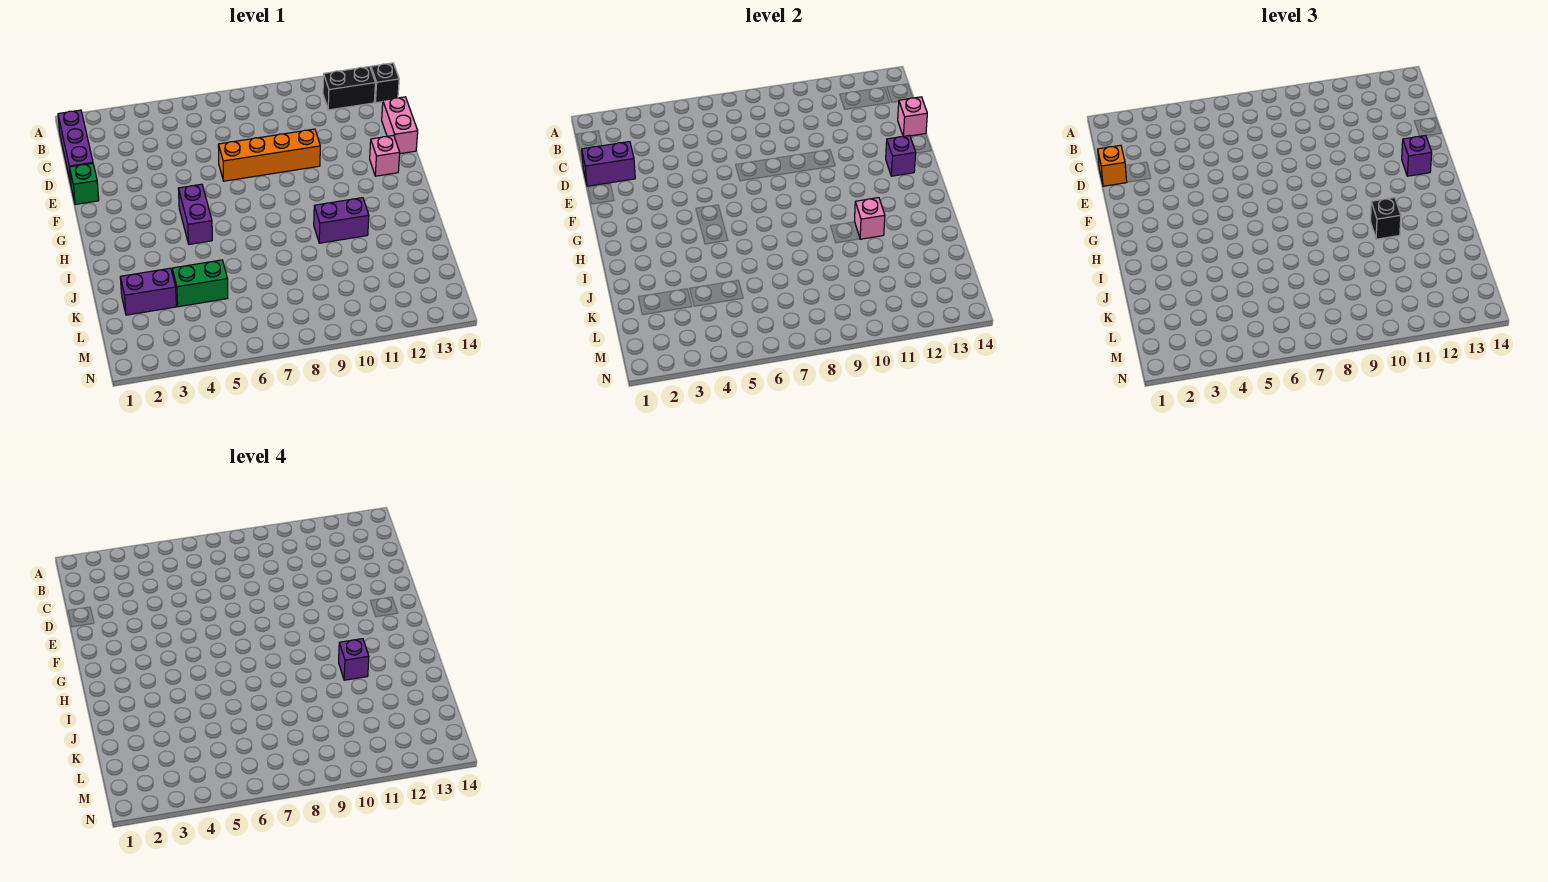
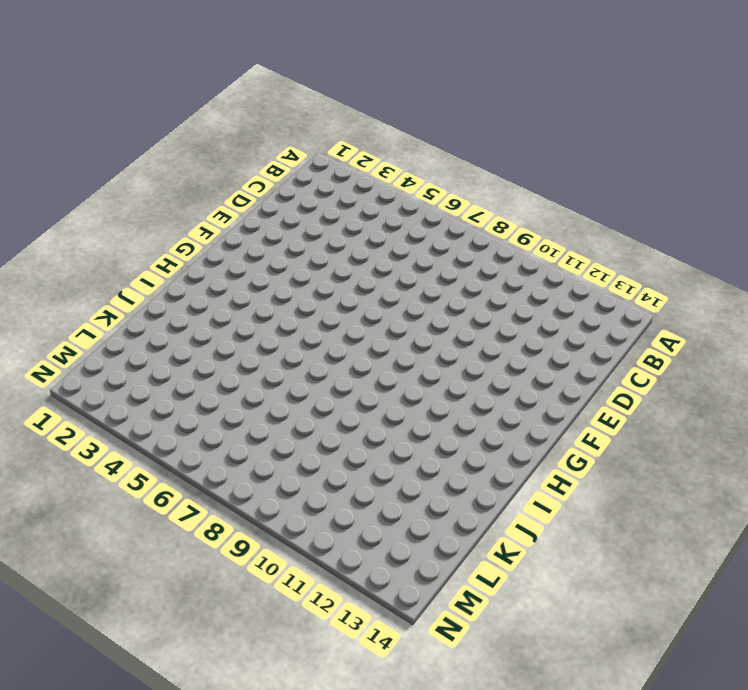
none -> purple 1x3 brick [58,110,93,184]
none -> black 1x2 brick [323,67,375,110]
none -> black 1x1 brick [371,63,399,103]

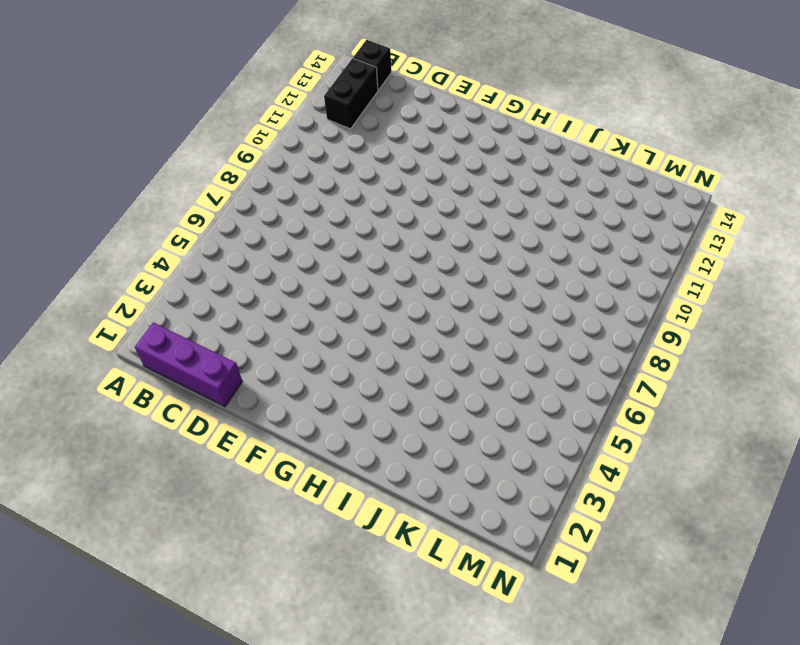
none -> pink 1x2 brick [382,97,418,154]
none -> green 1x1 brick [69,163,99,205]
none -> orange 1x4 brick [218,129,320,181]

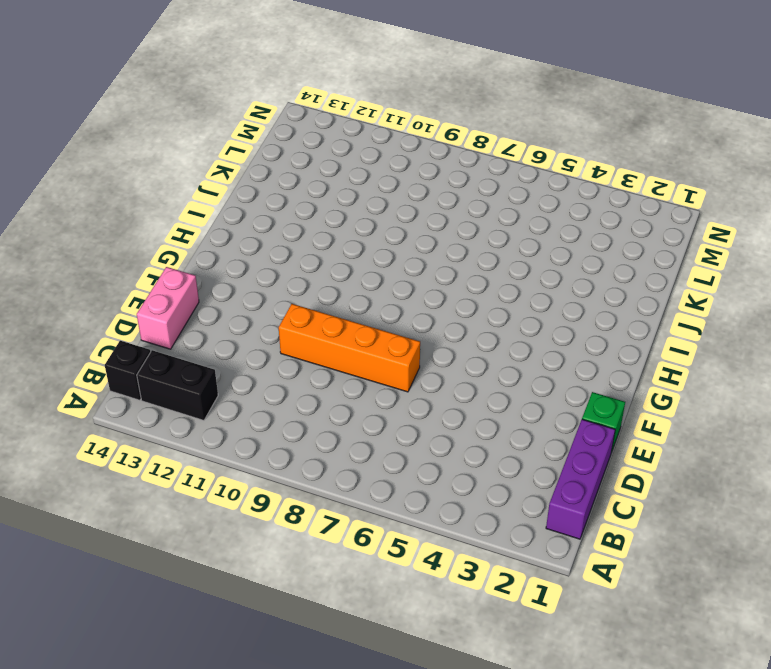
none -> pink 1x1 brick [370,135,400,176]
none -> purple 1x2 brick [178,184,212,244]
none -> purple 1x2 brick [314,198,369,243]

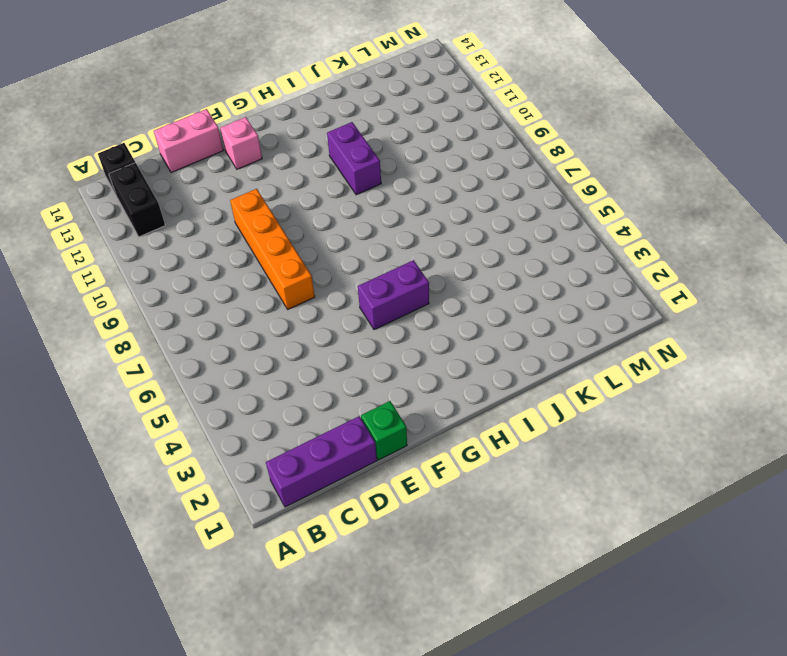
none -> purple 1x2 brick [120,268,176,315]
none -> green 1x2 brick [172,260,228,307]
none -> purple 1x2 brick [582,142,635,186]

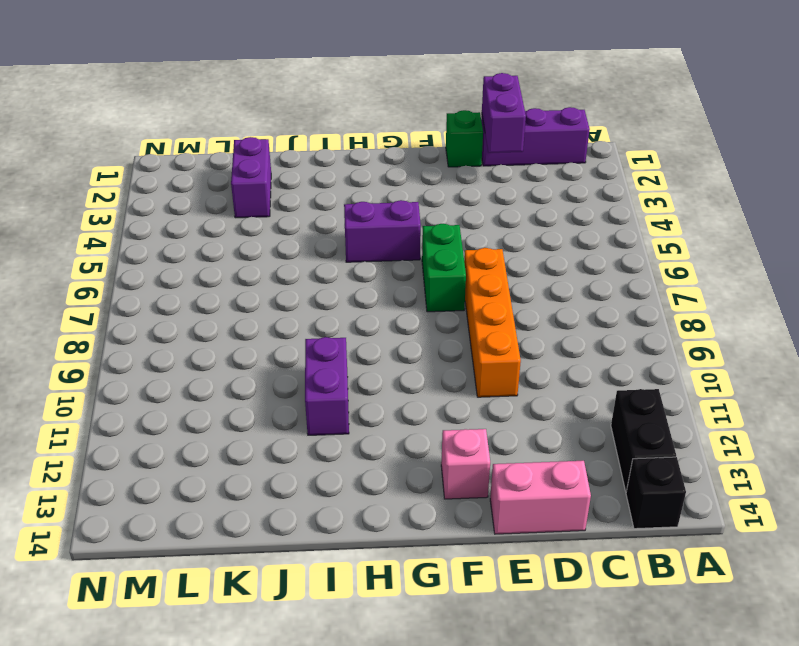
green 1x2 brick [422,224,466,312] -> green 1x2 brick moved to [172,260,228,307]
none -> pink 1x1 brick [898,97,927,136]
none -> purple 1x1 brick [886,135,916,176]
none -> pink 1x1 brick [855,198,885,239]

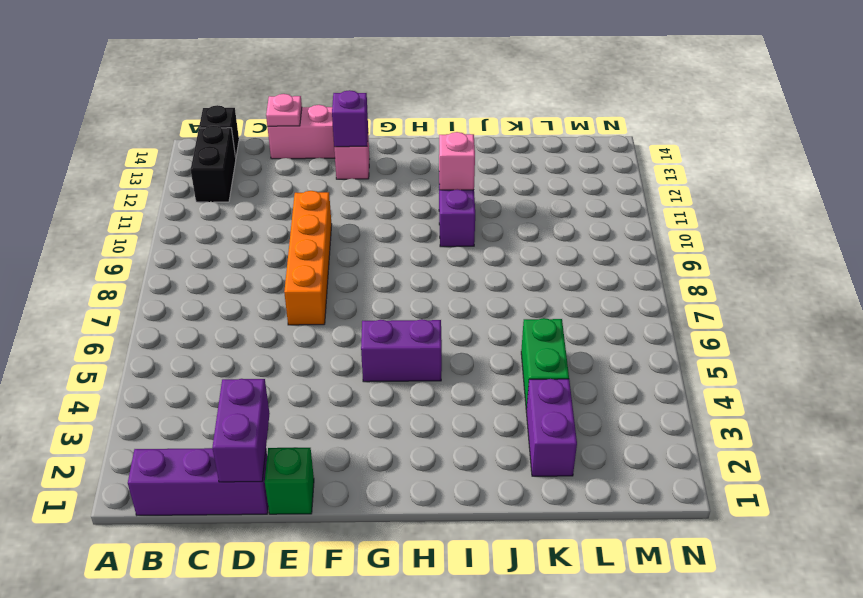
pink 1x1 plate [266,94,302,126] -> pink 1x1 brick [898,97,927,136]
none -> orange 1x1 brick [1098,145,1127,186]
none -> purple 1x1 brick [1402,135,1432,176]
none -> black 1x1 brick [1371,198,1401,239]

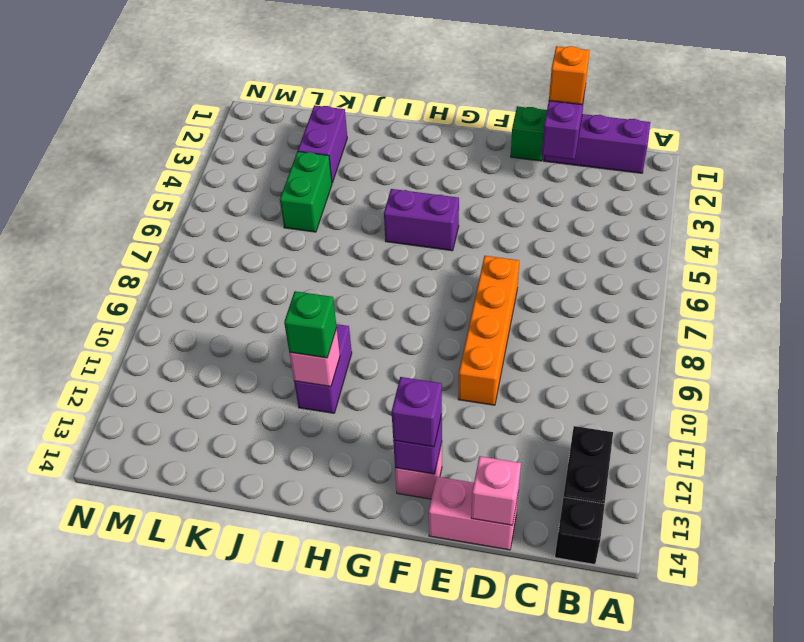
green 1x1 brick [284,291,337,358] -> black 1x1 brick [1371,198,1401,239]
none -> purple 1x1 brick [339,639,369,680]

